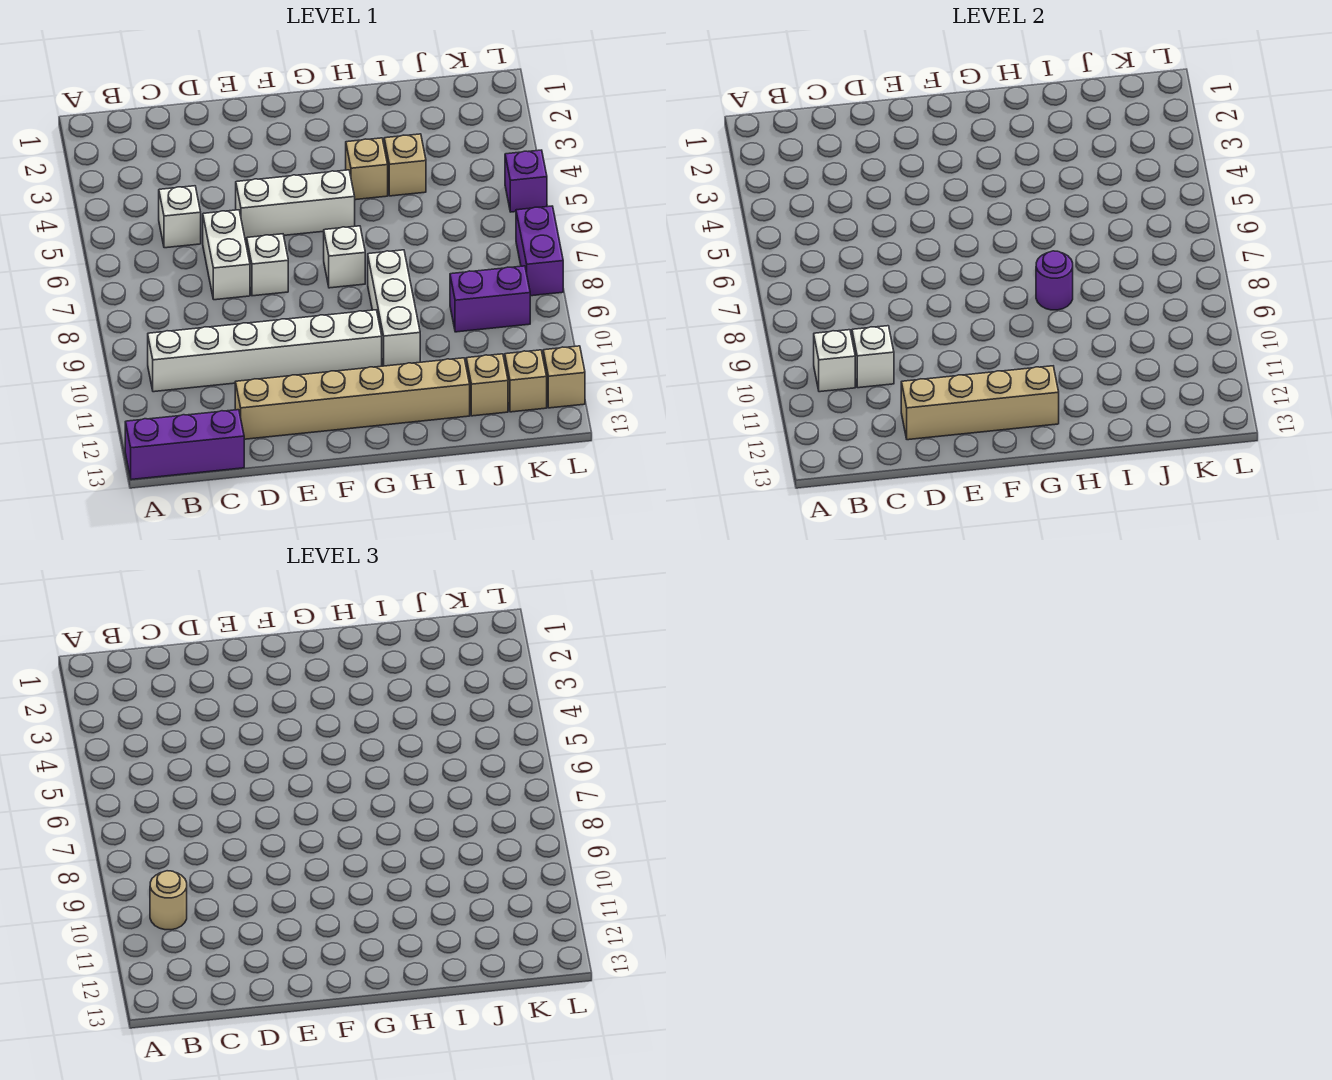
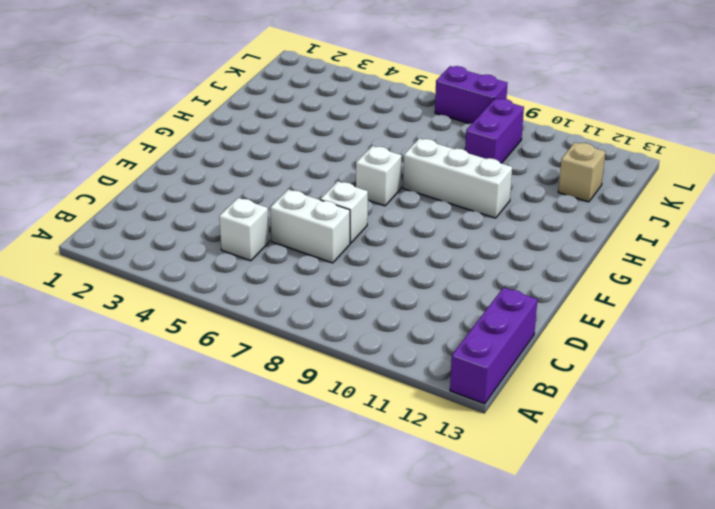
none -> white 1x6 brick [148,310,382,392]
none -> tan 1x6 brick [235,358,470,439]
none -> white 1x3 brick [236,170,355,239]

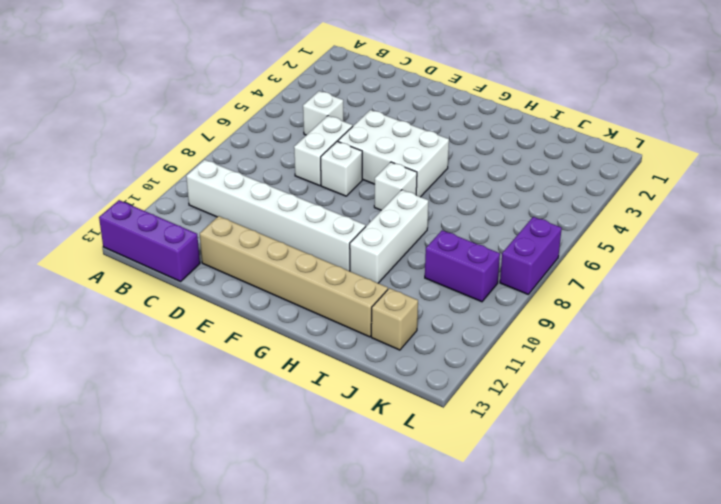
white 2x3 brick [338,110,449,197] -> white 1x3 brick [236,170,355,239]
none -> tan 1x1 brick [346,138,388,200]
none -> tan 1x1 brick [384,134,426,196]
none -> tan 1x1 brick [505,350,547,412]

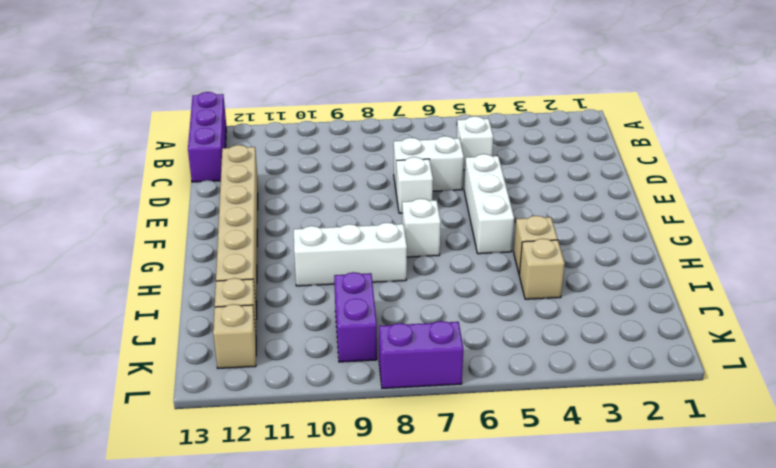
none -> white 1x6 brick [148,310,382,392]
none -> purple 1x1 brick [505,150,547,212]
none -> tan 1x1 brick [543,346,585,408]

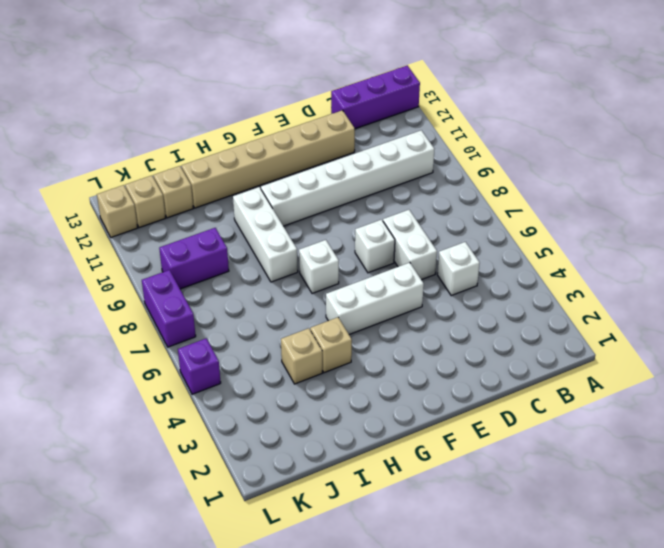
none -> white 1x1 brick [814,330,855,392]
none -> white 1x1 brick [852,326,894,388]
none -> tan 1x4 brick [901,366,1059,440]

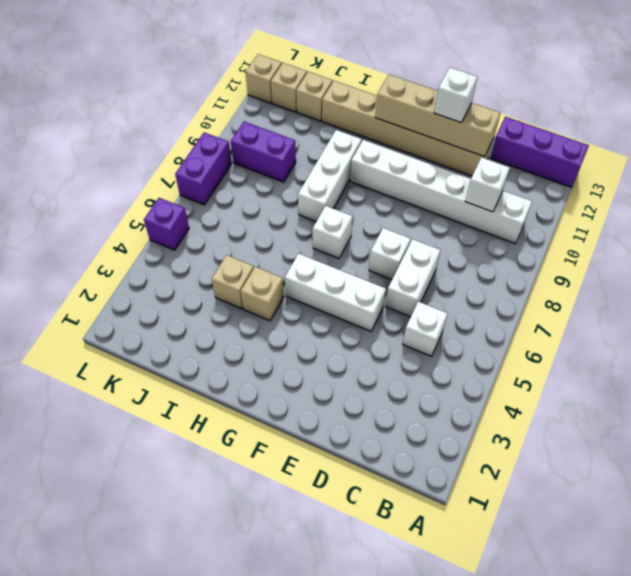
white 1x1 brick [434,67,477,123] -> white 1x1 brick moved to [814,330,855,392]
none -> purple 1x1 round brick [1036,251,1073,310]
none -> tan 1x1 round brick [150,871,187,930]

